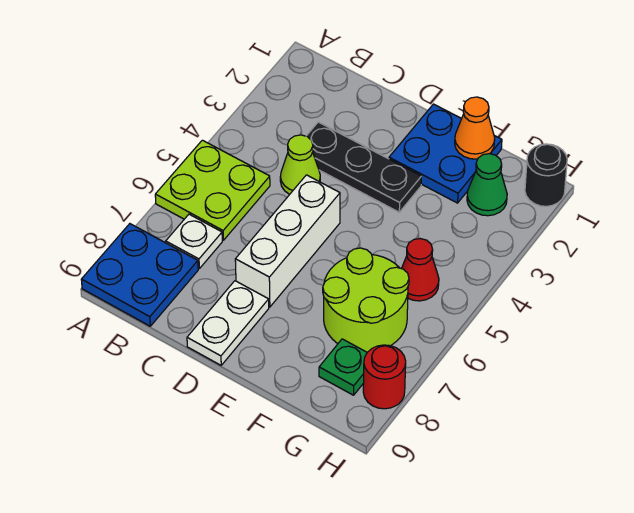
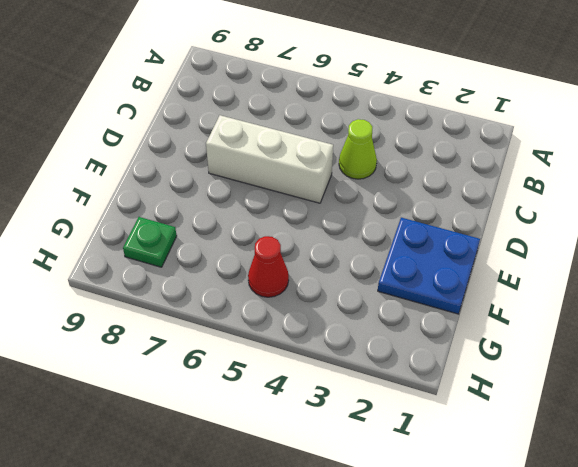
none -> lime 2x2 plate [155,140,270,240]
none -> blue 2x2 plate [81,224,198,326]
none -> white 1x1 plate [166,214,222,268]

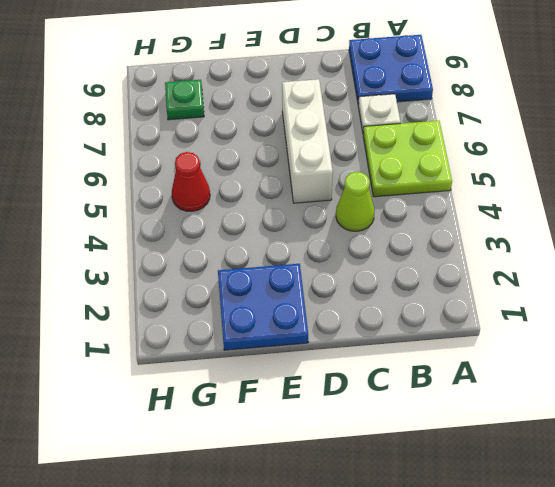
none -> black 1x3 plate [307,122,421,212]
none -> white 1x2 plate [187,281,269,365]
none -> lime 2x2 round brick [323,248,409,352]

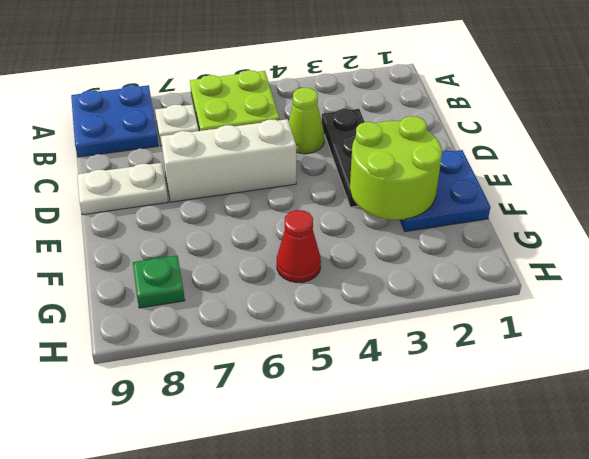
lime 2x2 round brick [350,116,442,220] -> lime 2x2 round brick moved to [323,248,409,352]
none -> green 1x1 cone [467,154,507,216]
none -> black 1x1 round brick [525,144,567,206]
none -> red 1x1 round brick [363,345,406,409]

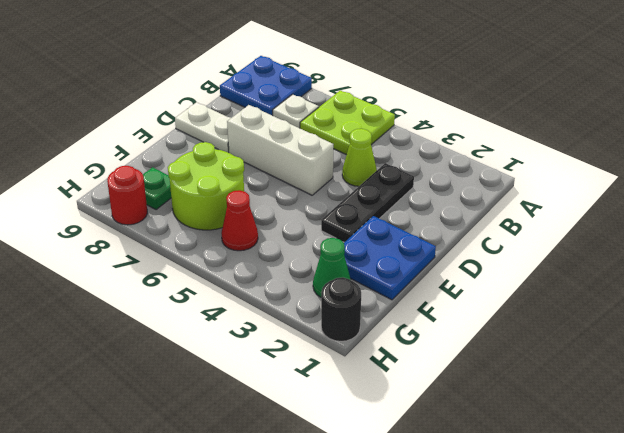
none -> orange 1x1 cone [455,97,495,159]

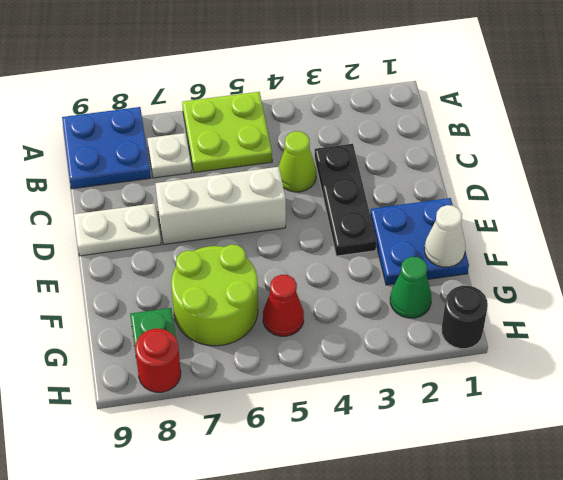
white 1x1 cone [424,205,466,267] -> orange 1x1 cone [455,97,495,159]

